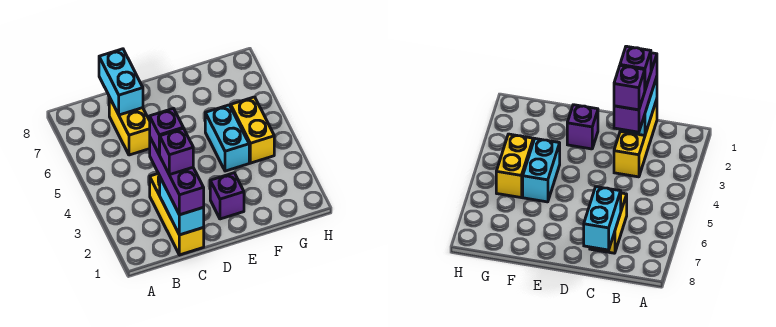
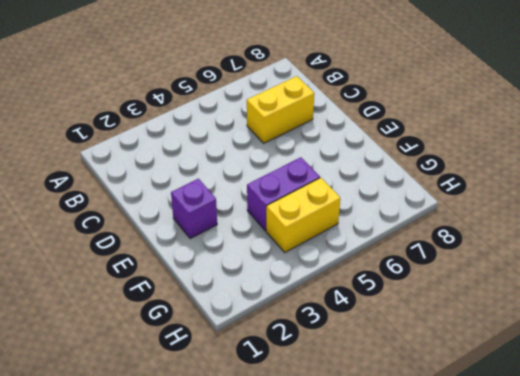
purple 1x2 brick [247,157,320,231] -> cyan 1x2 brick [205,105,249,171]
none -> yellow 1x3 brick [150,174,204,255]
none -> cyan 1x2 brick [160,178,204,235]

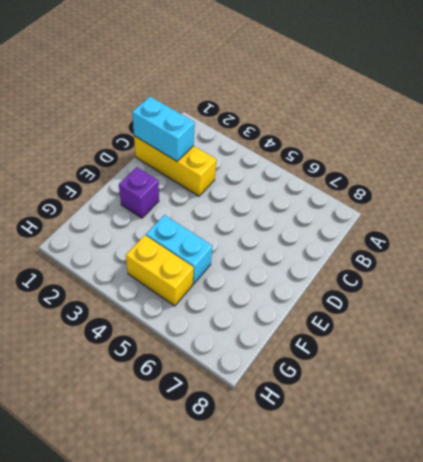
none -> yellow 1x2 brick [109,97,150,155]
none -> cyan 1x2 brick [99,49,143,115]

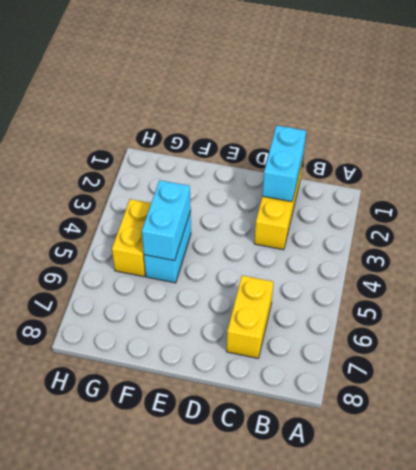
cyan 1x2 brick [142,180,191,261] -> cyan 1x2 brick moved to [99,49,143,115]
none -> purple 1x1 brick [210,173,244,219]
none -> purple 1x3 brick [150,138,204,215]

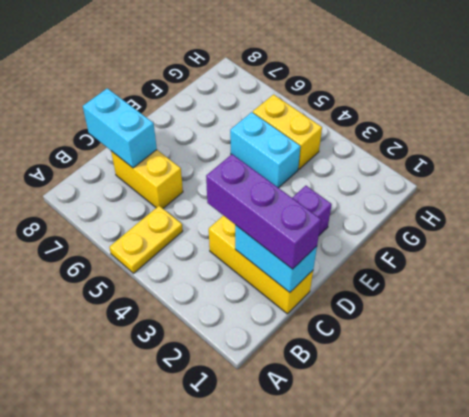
yellow 1x2 plate [109,206,183,273] -> none
none -> purple 1x1 brick [159,128,193,175]
none -> purple 1x1 brick [150,108,183,154]

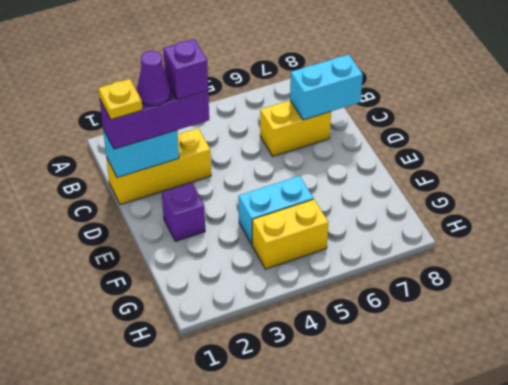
yellow 1x1 plate [98,79,143,119] -> none
purple 1x1 cone [137,51,171,106] -> purple 1x1 brick [159,128,193,175]

